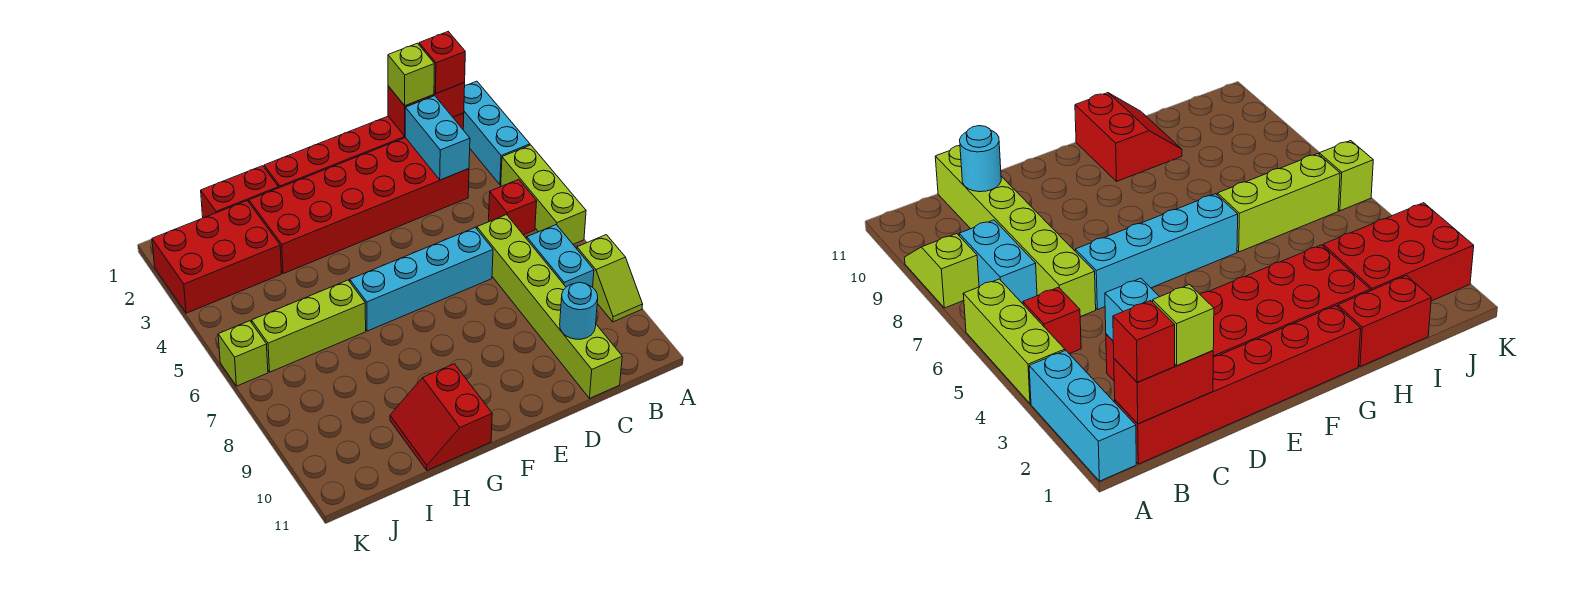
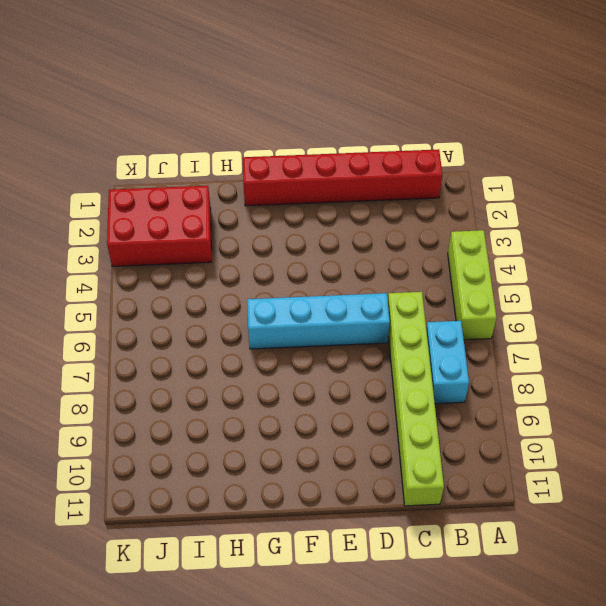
none -> cyan 1x3 brick [463,81,530,185]
none -> lime 1x2 slope [577,235,643,322]
none -> red 1x1 brick [489,179,537,235]

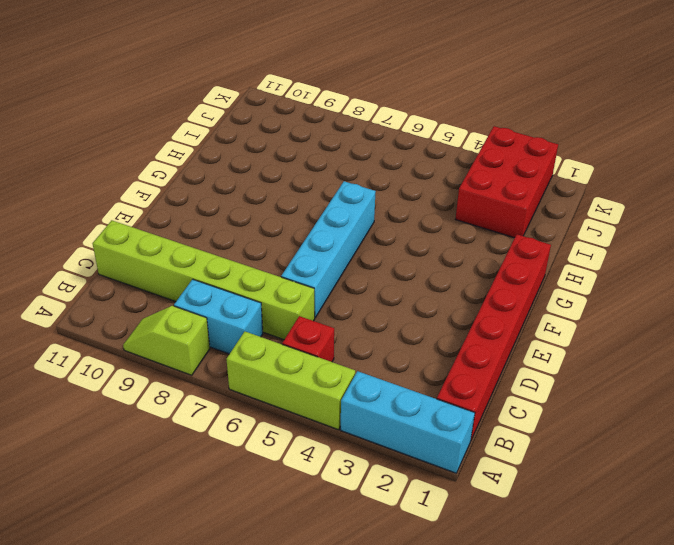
none -> red 2x6 brick [249,138,469,274]
none -> red 2x2 slope [390,364,492,470]
none -> red 1x2 brick [201,166,278,218]

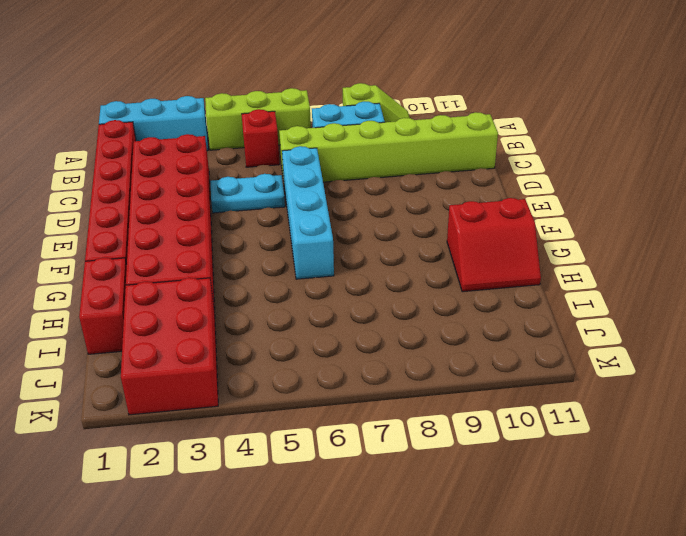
cyan 1x2 plate [210,174,285,213] -> none
none -> lime 1x3 brick [252,280,366,372]
none -> lime 1x1 brick [218,321,268,386]
none -> red 1x2 brick [388,83,465,136]

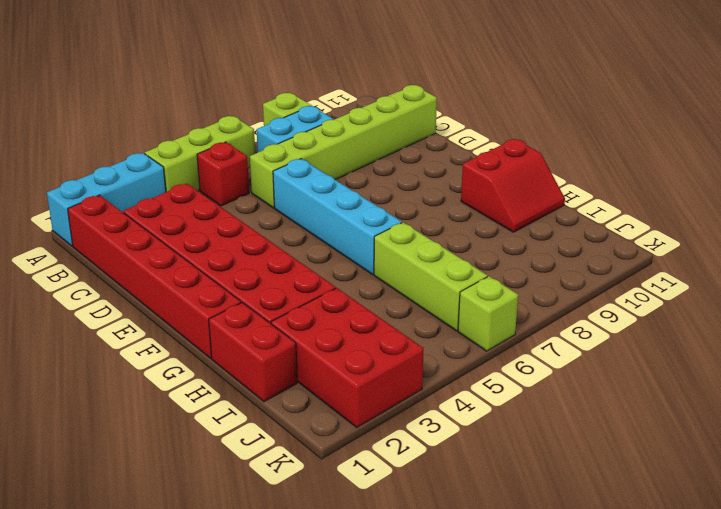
none -> red 1x2 brick [388,83,465,136]
none -> cyan 1x2 brick [405,96,470,180]
none -> cyan 1x1 round brick [560,282,598,339]

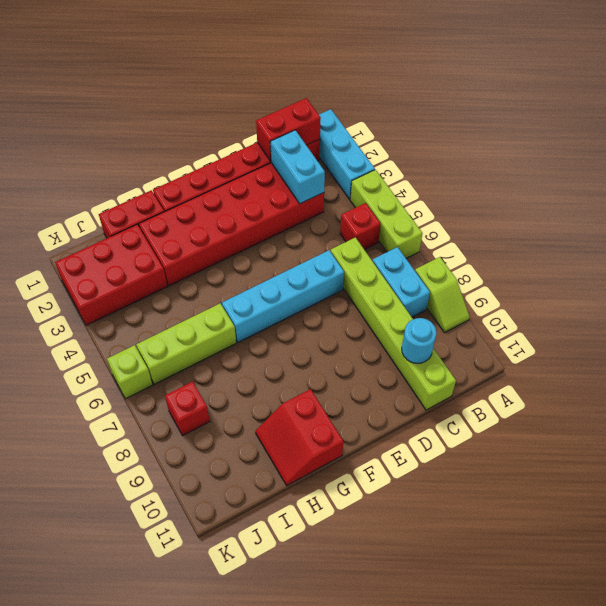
red 1x1 brick [165,382,210,436] -> red 1x1 brick moved to [419,32,465,93]
none -> lime 1x1 brick [388,43,434,106]

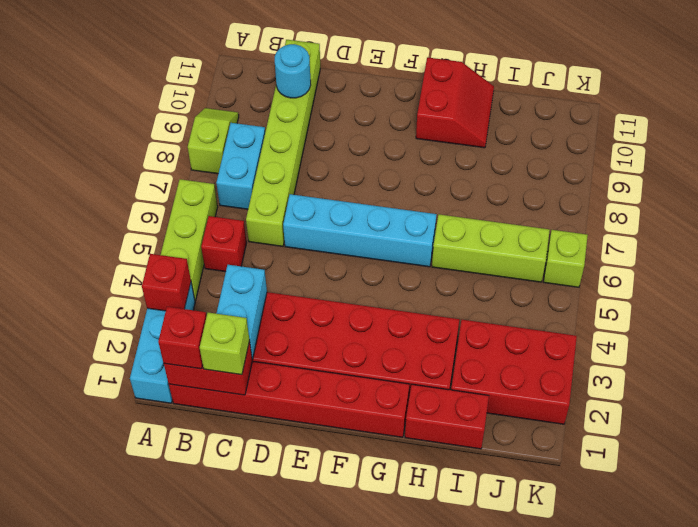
red 1x1 brick [142,254,191,311] -> none

